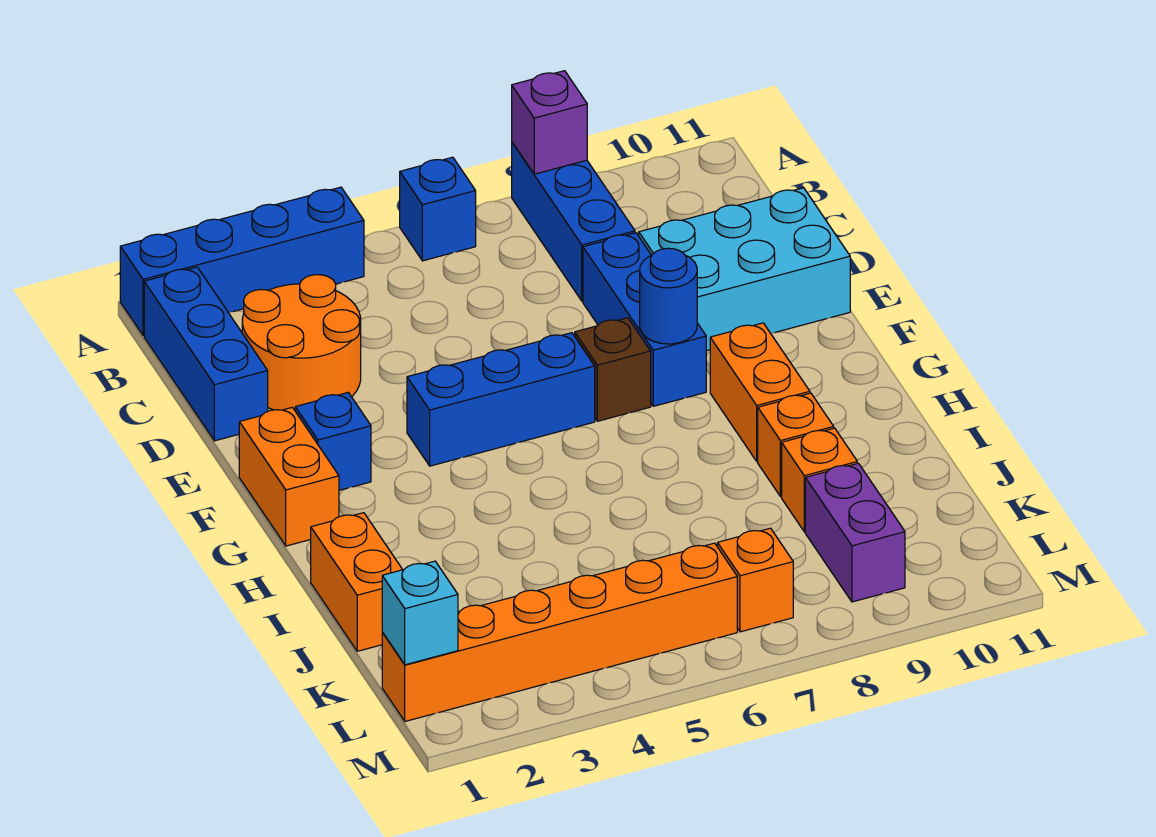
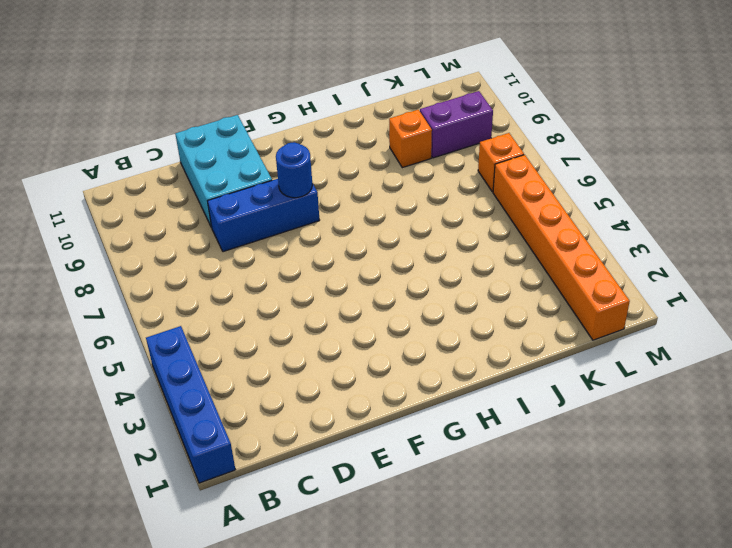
none -> blue 1x1 brick [400,157,476,261]
none -> blue 1x3 brick [512,143,635,301]
none -> blue 1x3 brick [144,267,268,441]

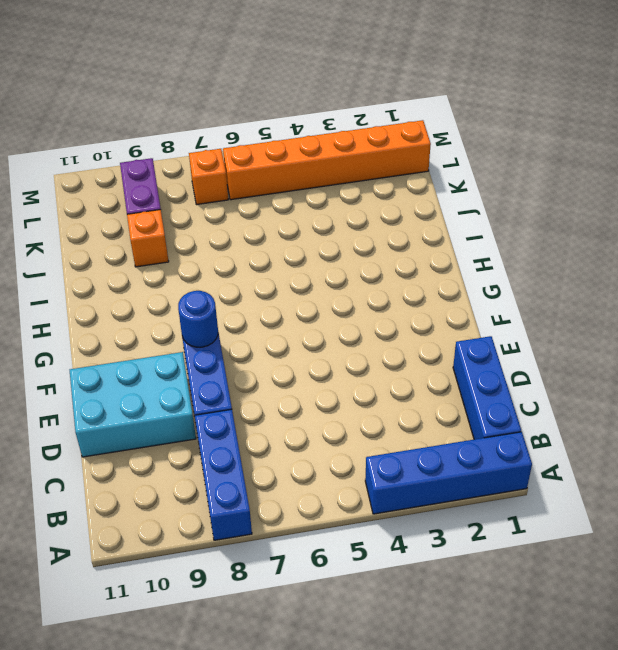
none -> blue 1x1 brick [400,157,476,261]
none -> orange 2x2 round brick [242,275,361,410]
none -> orange 1x2 brick [239,407,339,546]

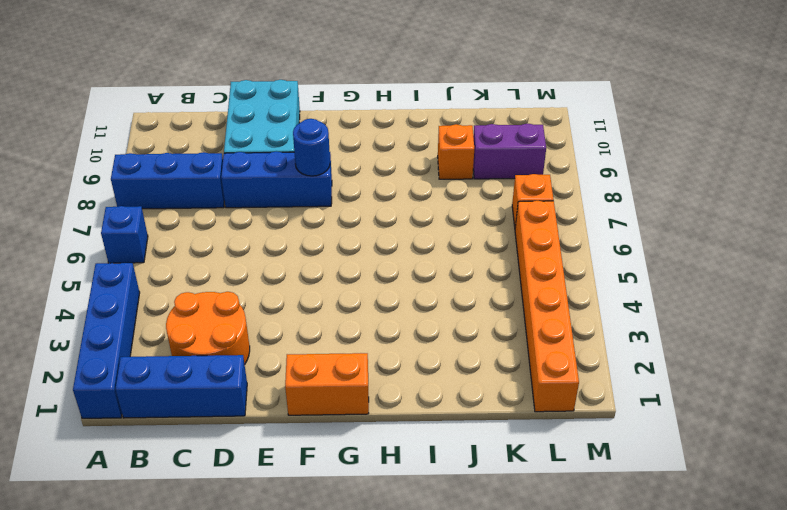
none -> blue 1x1 brick [295,393,371,490]
none -> blue 1x3 brick [407,333,595,466]
none -> brown 1x1 brick [575,318,651,421]

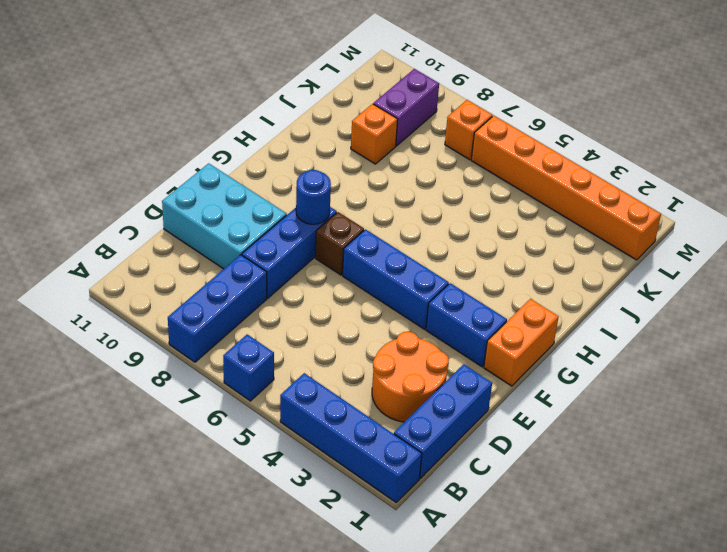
blue 1x2 brick [426,283,507,367] -> blue 1x1 brick [295,393,371,490]
none -> orange 1x2 brick [710,323,810,462]
none -> orange 1x2 brick [311,513,403,651]
none -> orange 1x1 brick [758,393,834,497]

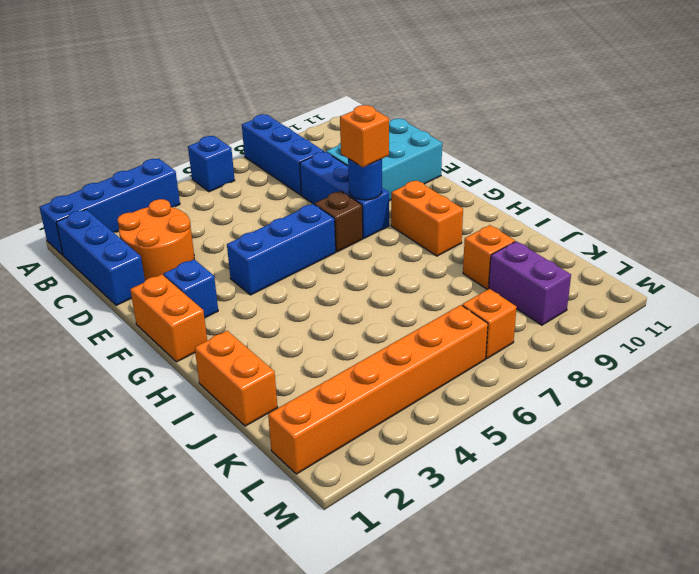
orange 1x1 brick [340,105,389,167] -> orange 1x1 brick moved to [758,393,834,497]
none -> purple 1x1 brick [512,71,587,174]
none -> cyan 1x1 brick [382,561,458,665]

